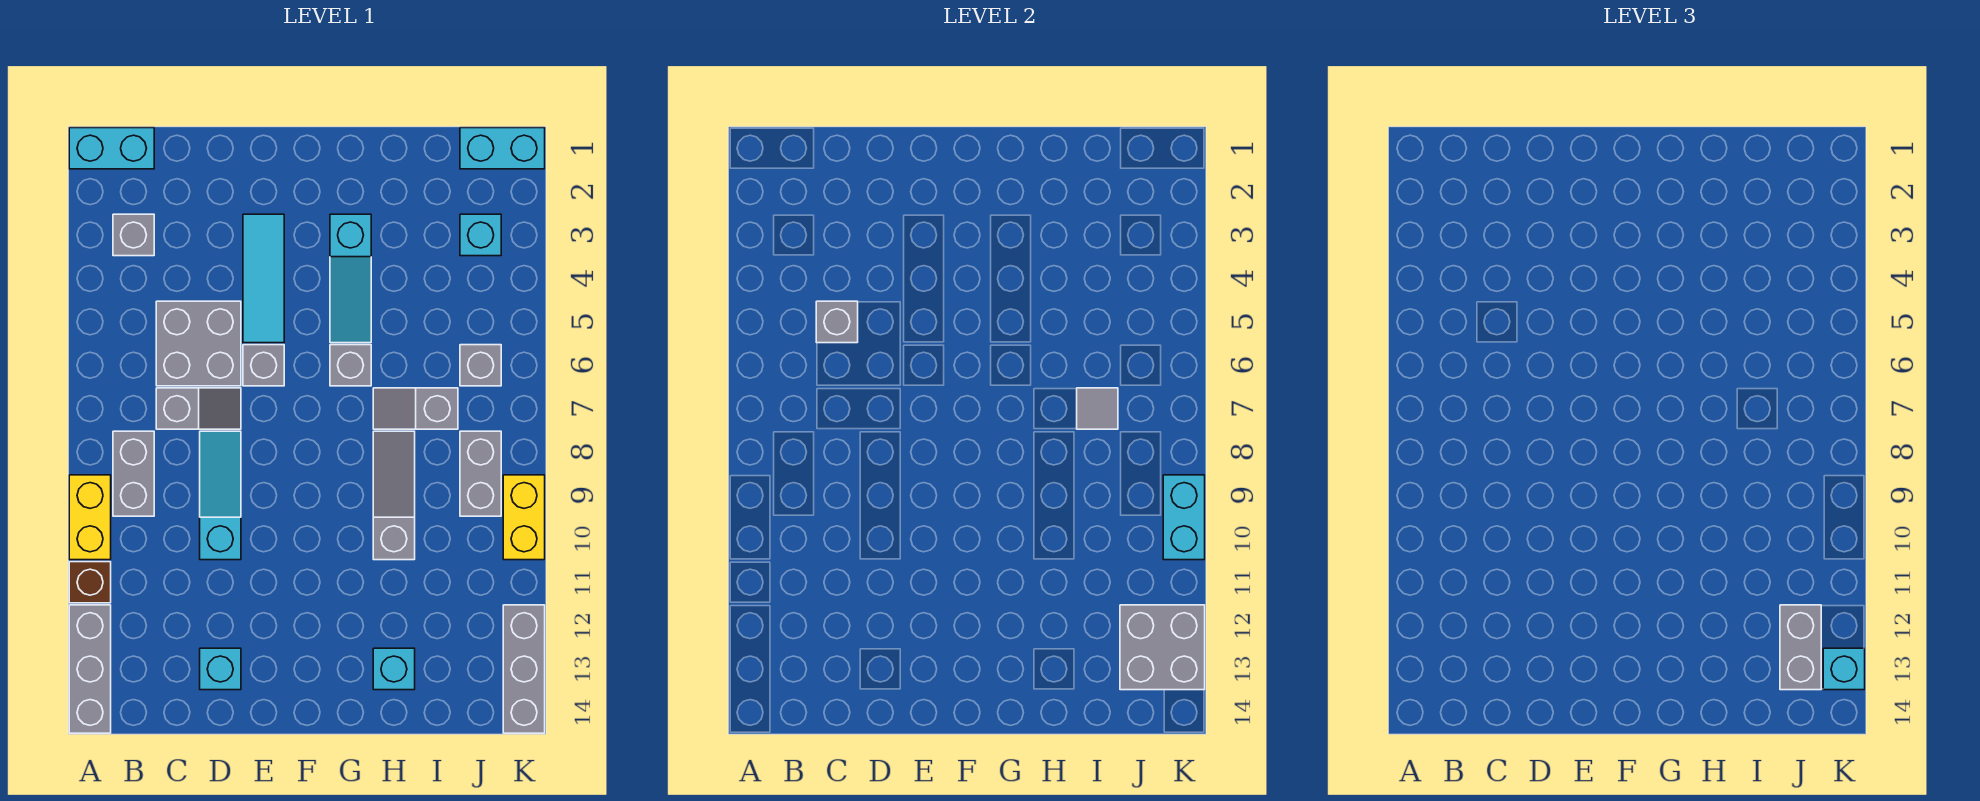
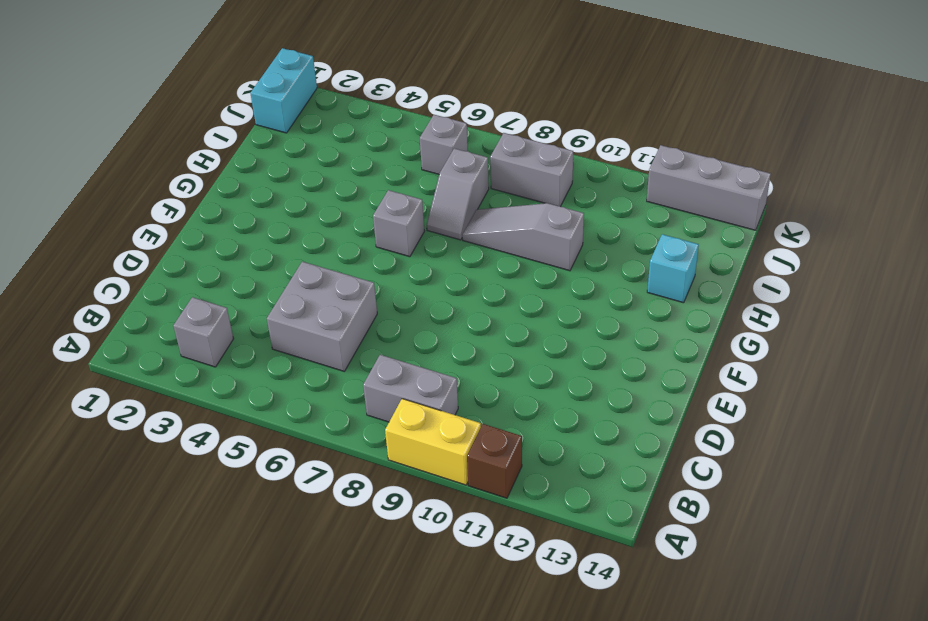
none -> cyan 1x2 brick [69,128,154,169]
none -> grey 1x3 brick [69,605,111,733]
none -> grey 1x2 slope [156,388,241,429]

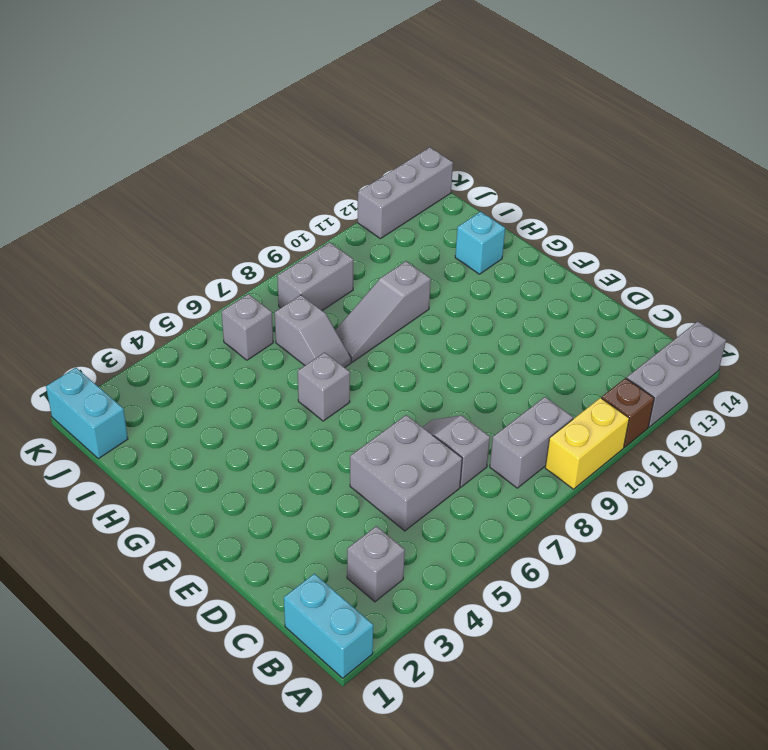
none -> cyan 1x3 slope [200,431,241,560]
none -> cyan 1x1 brick [200,648,241,690]
none -> cyan 1x3 tile [243,214,284,343]

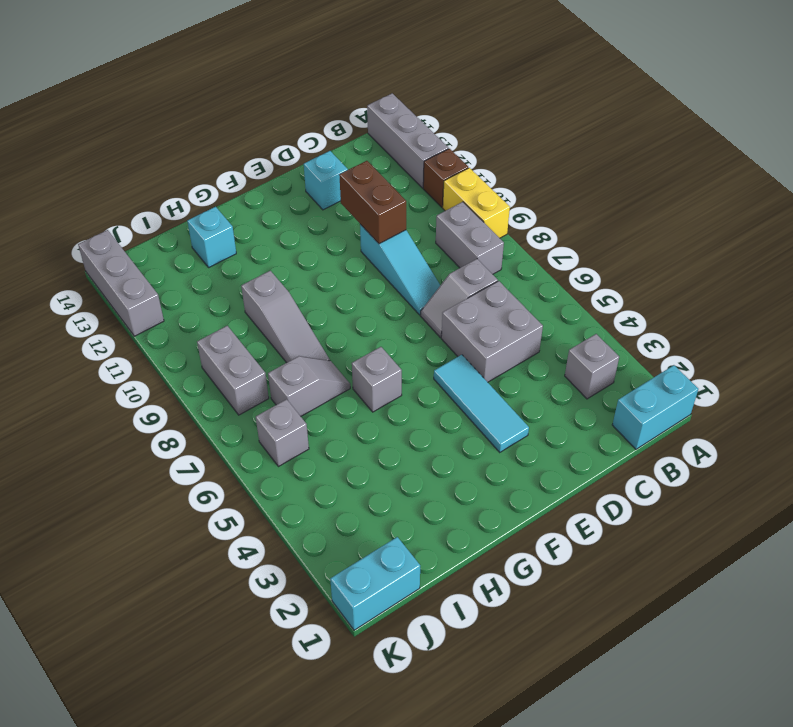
brown 1x2 brick [339,161,406,244] -> none
none -> grey 1x1 brick [243,345,284,386]
none -> cyan 1x3 slope [330,214,371,343]
none -> cyan 1x1 brick [460,214,501,256]

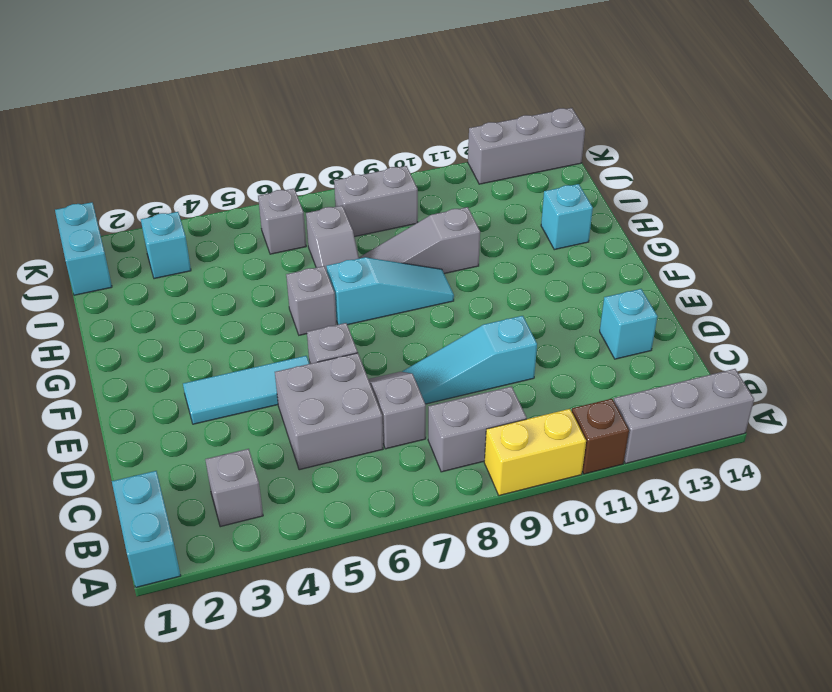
cyan 1x3 slope [326,257,454,325] -> cyan 1x3 slope moved to [330,214,371,343]
none -> yellow 1x2 brick [503,475,545,560]
none -> grey 1x1 brick [816,301,858,343]
none -> grey 1x1 tile [1077,388,1118,429]

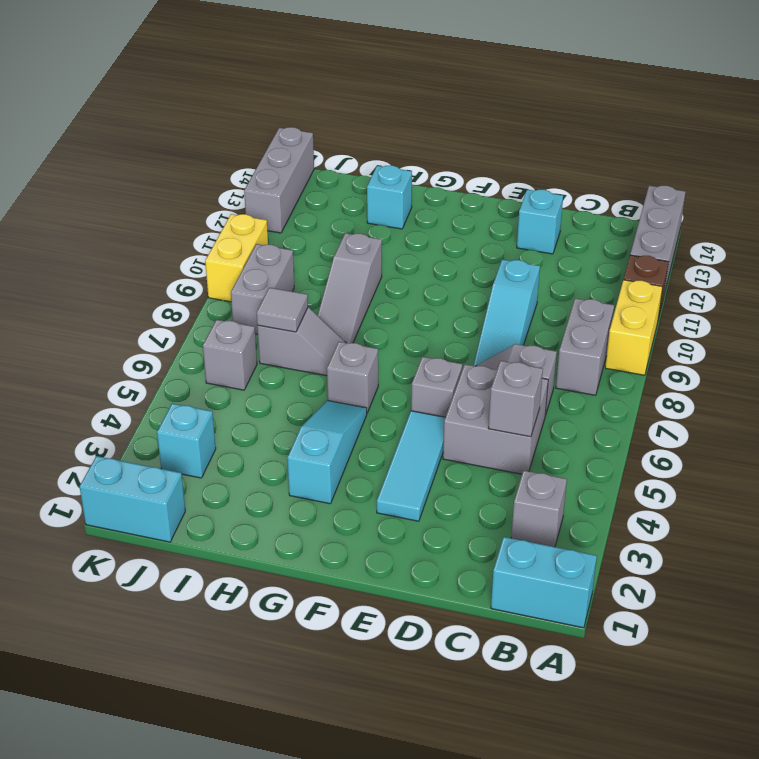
none -> grey 2x2 brick [1120,605,1205,690]
none -> cyan 1x2 brick [1163,475,1205,560]
none -> grey 1x2 brick [1780,605,1821,690]

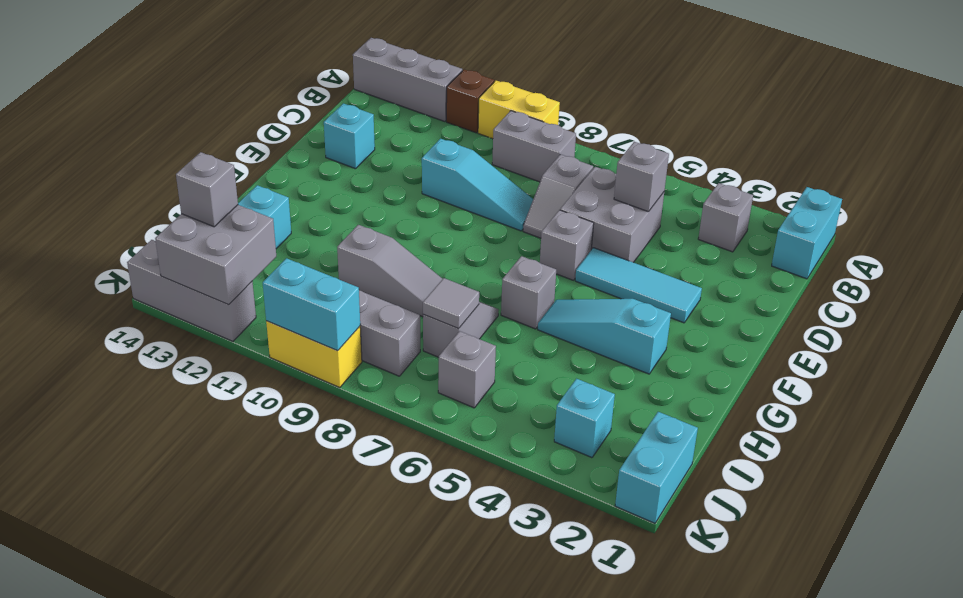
grey 1x1 brick [176,152,238,227] -> grey 1x2 brick [1780,605,1821,690]
none -> cyan 1x1 brick [1823,648,1865,690]

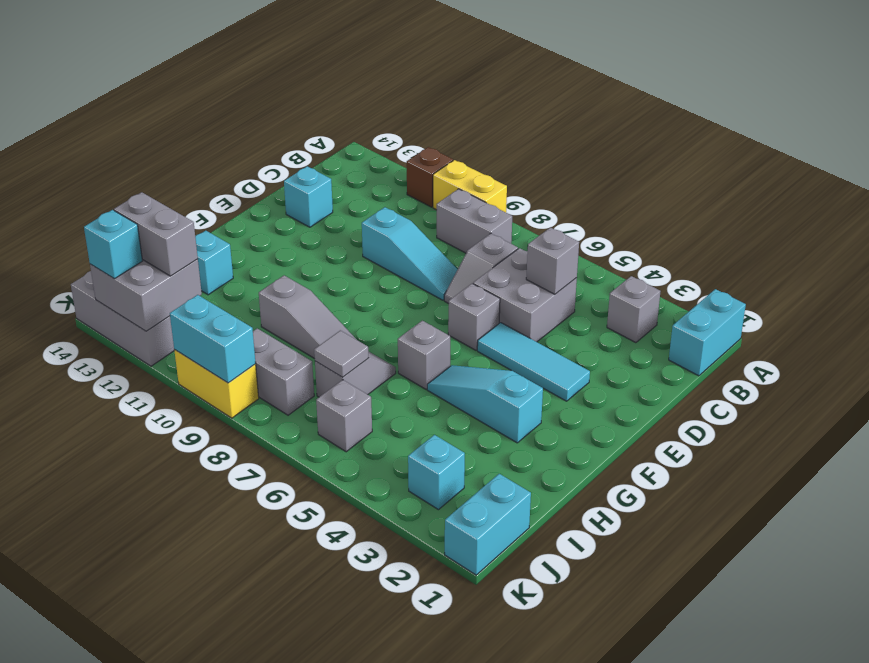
none -> grey 1x3 brick [69,605,111,733]

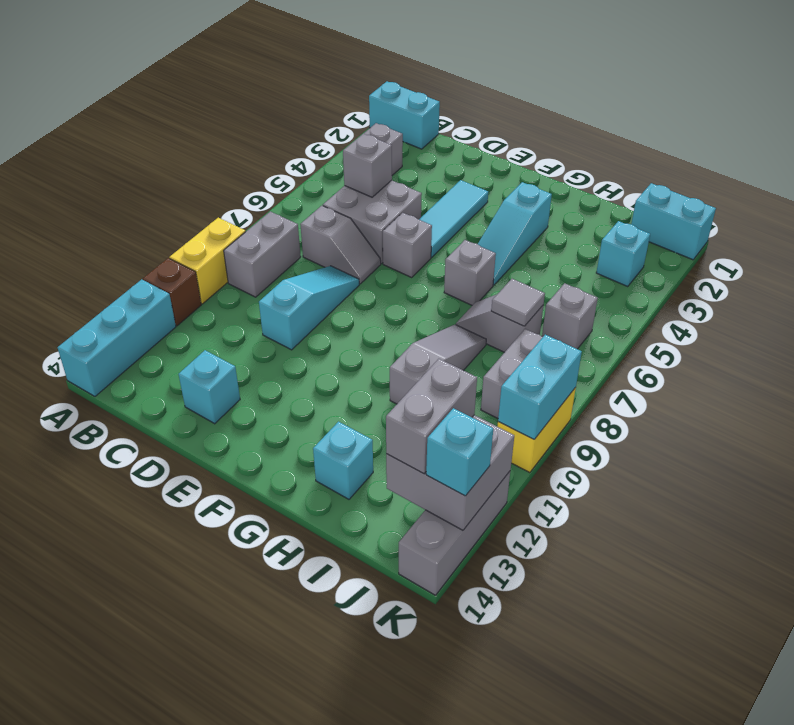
cyan 1x3 brick [58,279,176,396] -> grey 1x3 brick [69,605,111,733]

